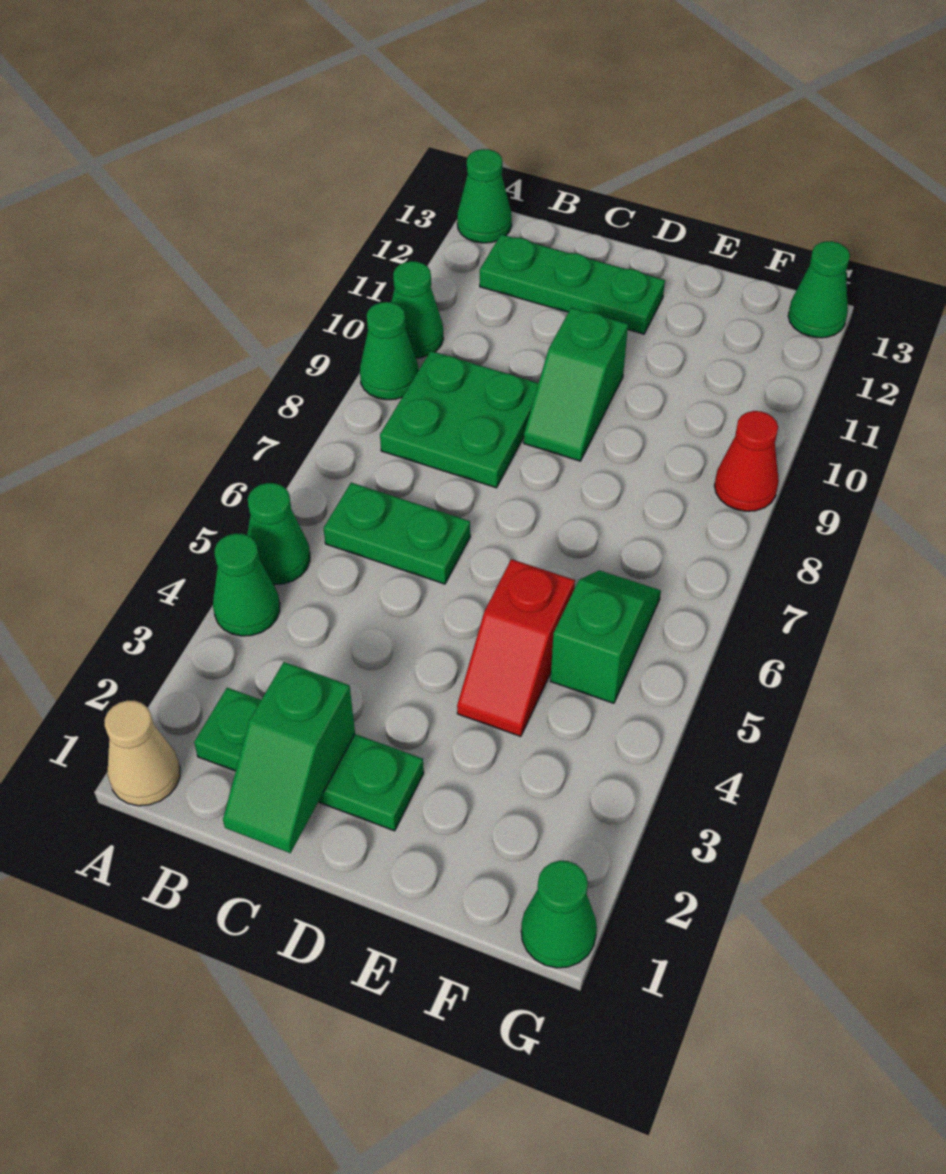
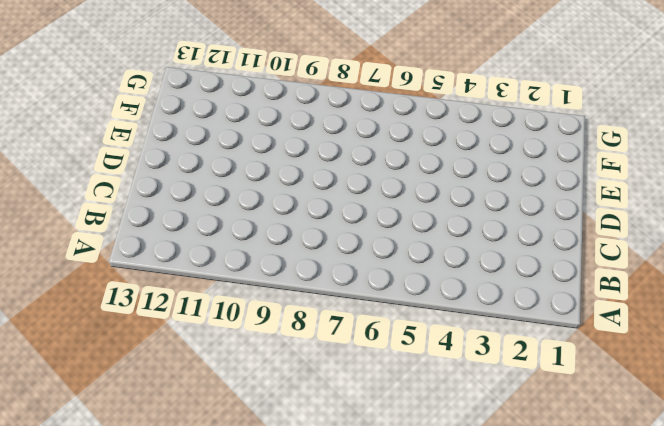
none -> tan 1x1 cone [105,700,180,806]
none -> green 1x1 cone [213,533,280,636]
none -> green 1x1 cone [247,483,310,585]

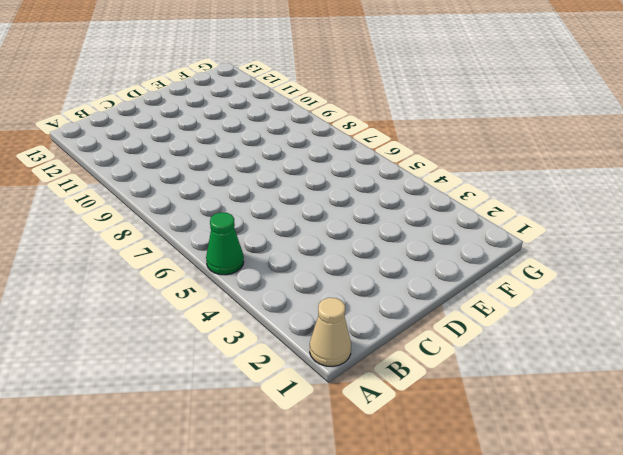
none -> green 1x1 cone [213,533,280,636]
none -> green 1x1 cone [360,302,419,400]
none -> green 1x1 cone [391,261,443,358]

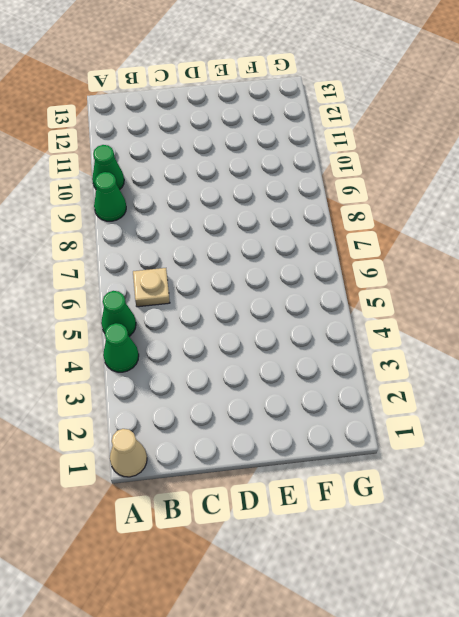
tan 1x1 plate [133,268,170,307] -> green 1x2 plate [324,483,470,584]
none -> green 1x1 cone [457,149,512,243]
none -> green 1x3 plate [194,688,424,831]
none -> green 2x2 plate [380,351,539,488]

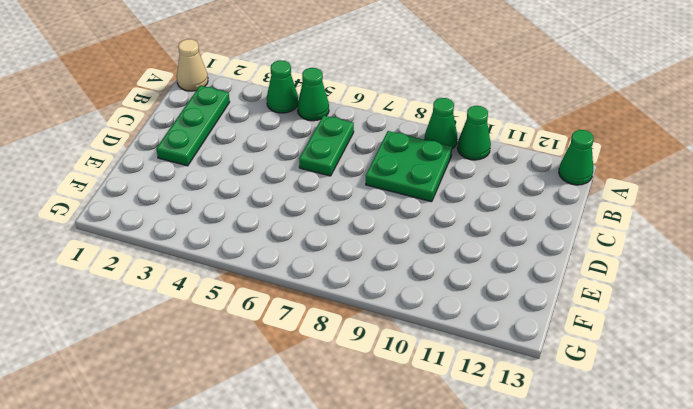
none -> green 1x3 plate [480,234,665,334]
none -> green 1x2 slope [524,308,628,461]
none -> red 1x2 slope [457,559,575,736]

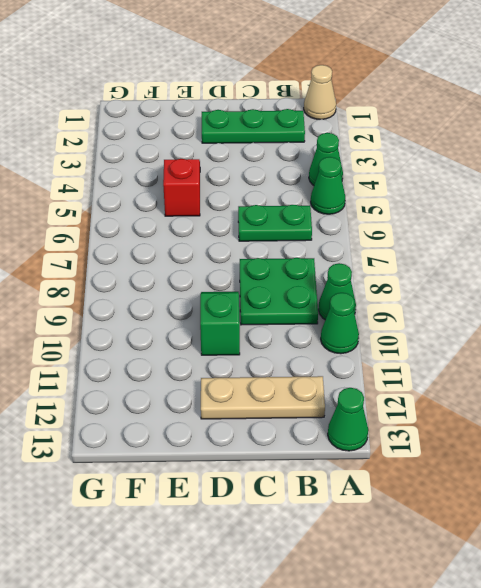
tan 1x3 plate [201,376,325,419] -> green 1x3 plate [480,234,665,334]
none -> green 1x2 slope [551,570,661,703]
none -> green 1x1 cone [521,861,597,968]
none -> red 1x1 cone [714,411,779,511]

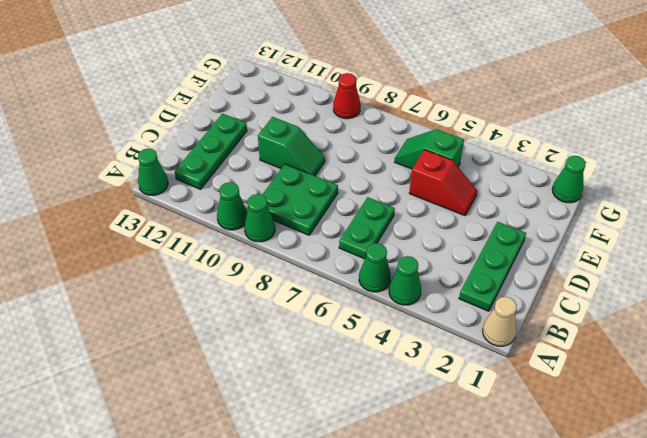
none -> green 1x1 cone [788,241,850,338]
none -> green 1x2 slope [223,662,355,853]

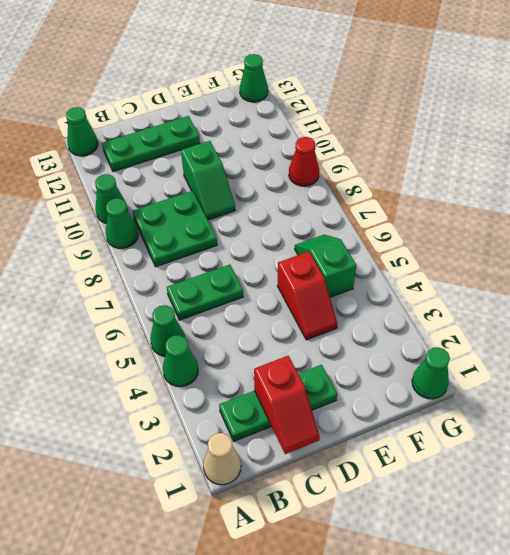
red 1x2 slope [254,356,320,454] -> green 1x2 slope [223,662,355,853]

